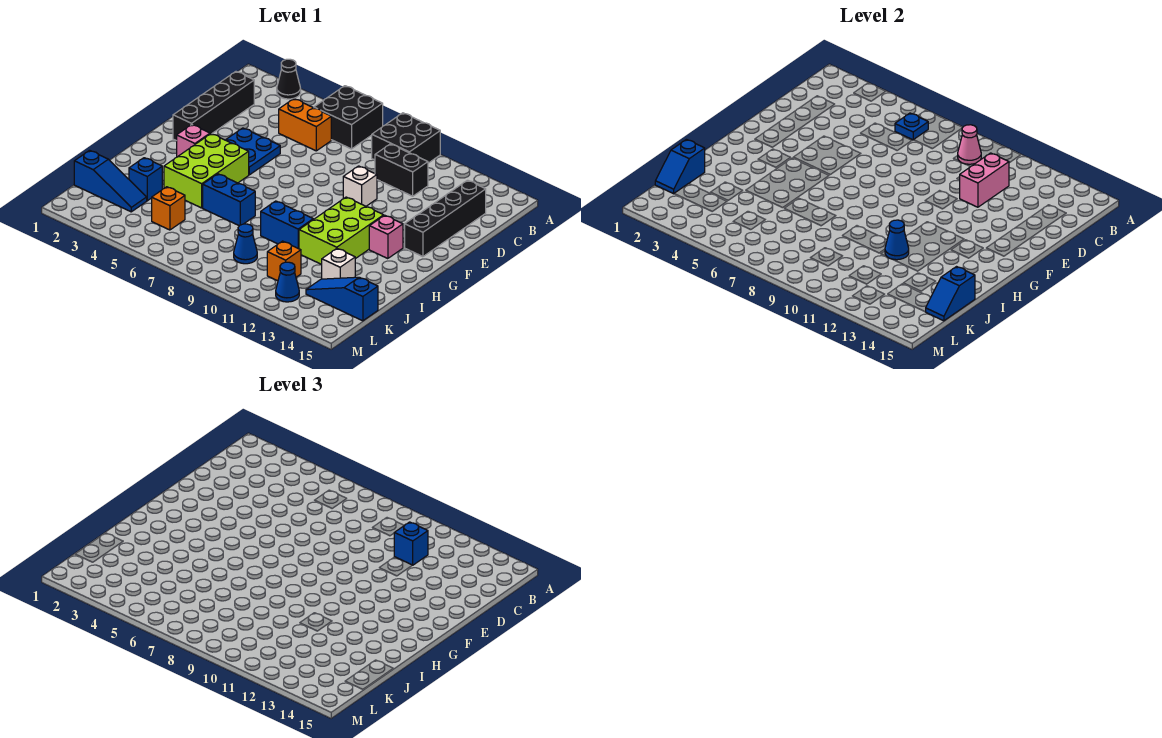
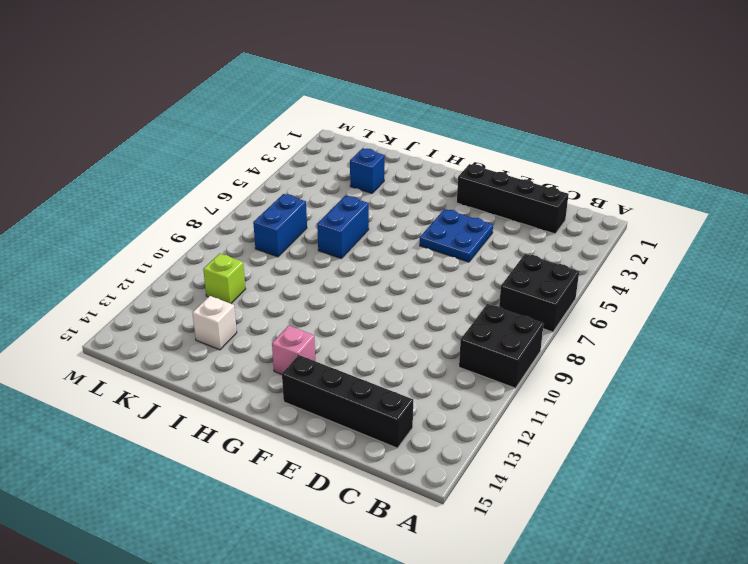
blue 1x2 brick [253,194,307,257] -> blue 1x2 brick moved to [261,201,313,249]
lime 1x1 brick [203,253,245,304] -> orange 1x1 brick [267,241,301,281]
none -> black 1x1 cone [277,59,301,99]
none -> orange 1x2 brick [279,99,331,151]
none -> black 1x2 brick [375,144,428,196]
none -> white 1x1 brick [343,166,377,206]

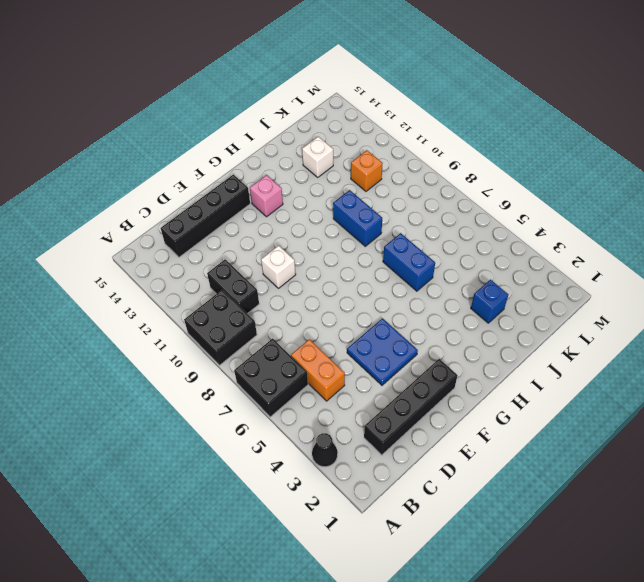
none -> pink 1x1 brick [177,125,210,157]
none -> lime 2x3 brick [164,134,249,208]
none -> lime 2x3 brick [299,197,384,264]
none -> blue 1x3 slope [74,150,147,212]

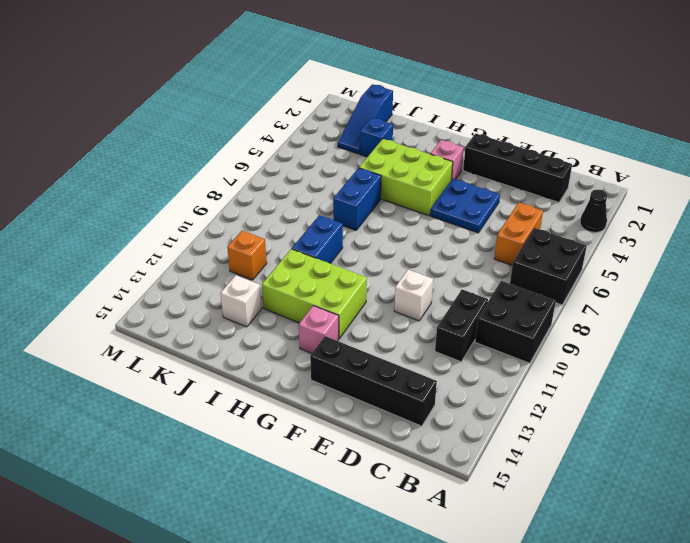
none -> orange 1x1 brick [152,187,185,230]
none -> blue 1x1 cone [234,224,257,264]
none -> blue 1x3 slope [306,277,378,321]
none -> blue 1x1 cone [276,262,299,302]

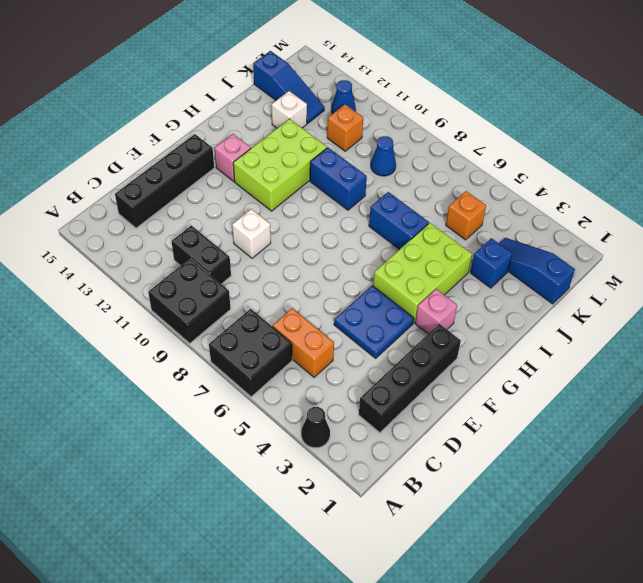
none -> blue 1x1 plate [895,113,928,140]
none -> pink 1x1 cone [958,125,981,164]
none -> pink 1x2 brick [960,153,1009,207]
none -> blue 1x1 cone [885,220,909,260]

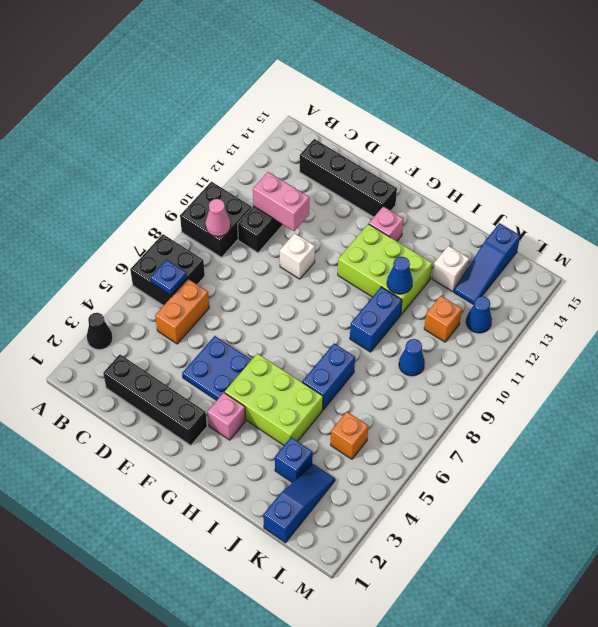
none -> blue 1x2 slope [655,140,705,194]
none -> blue 1x2 slope [926,267,975,321]
none -> blue 1x1 brick [394,522,428,565]

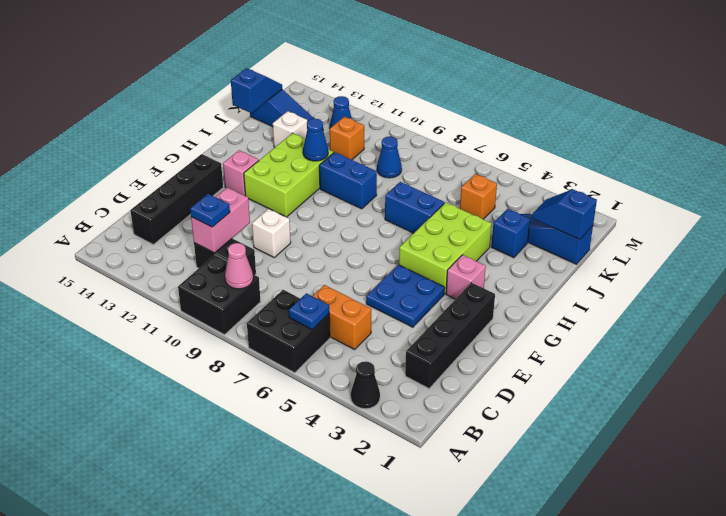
blue 1x1 plate [190,194,230,227] -> blue 1x1 brick [394,522,428,565]
blue 1x2 slope [532,189,597,240] -> blue 1x2 slope turned to [655,140,705,194]

